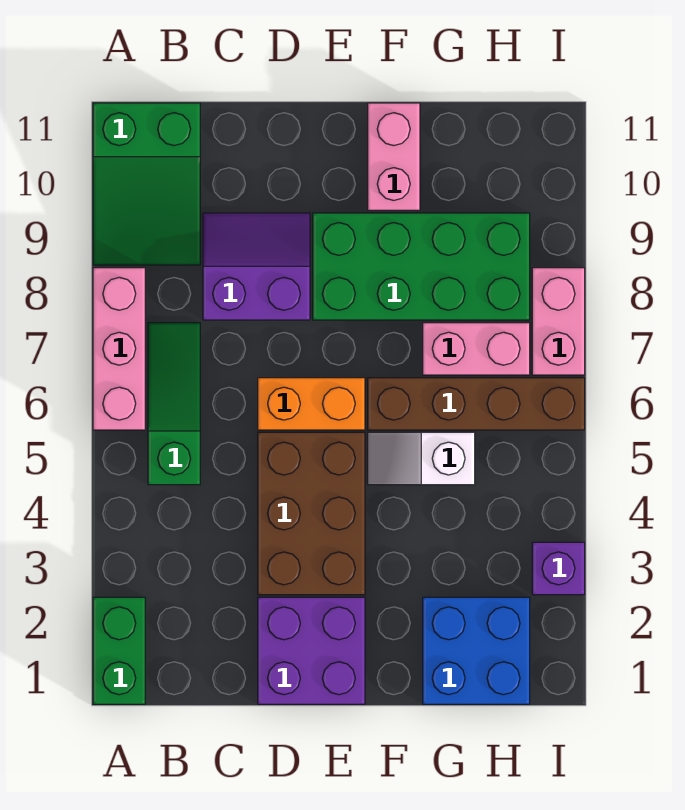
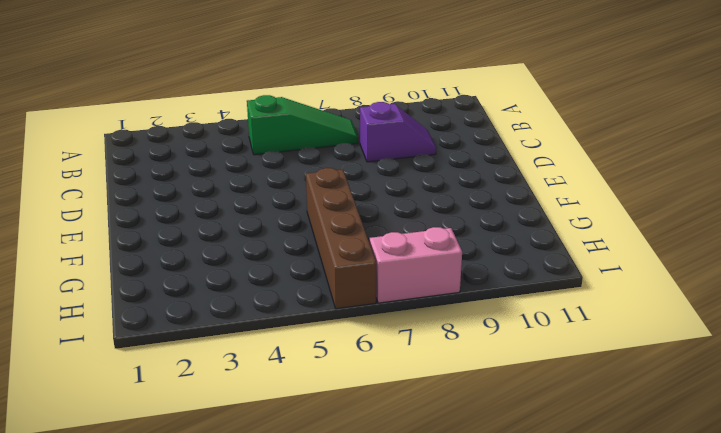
purple 1x2 slope [360,102,436,162] -> purple 2x2 slope [203,213,310,320]
none -> green 1x2 brick [93,597,145,704]
none -> pink 1x3 brick [93,268,145,430]
none -> green 2x3 slope [93,103,200,265]

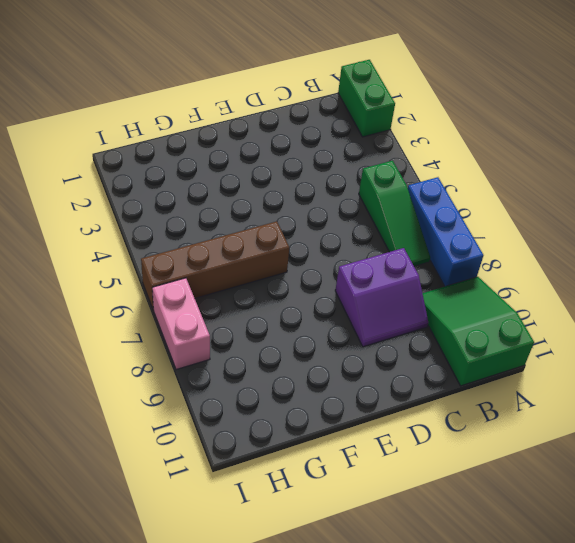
blue 1x3 brick [408,177,483,286] -> pink 1x3 brick [93,268,145,430]
none -> purple 2x2 brick [258,597,365,704]
none -> brown 2x3 brick [258,432,365,595]
none -> orange 1x2 brick [258,378,365,430]

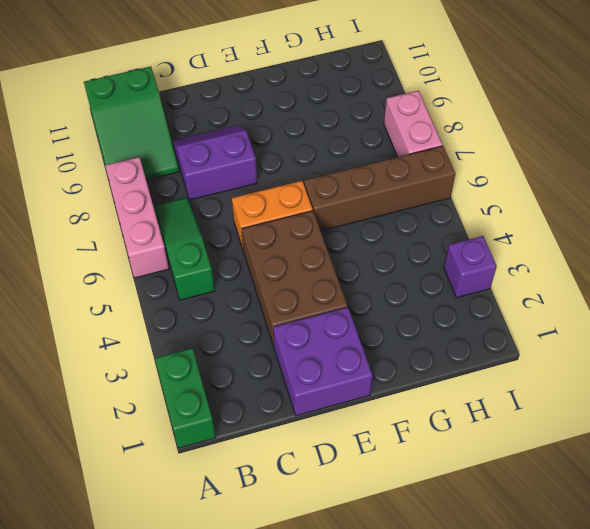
none -> green 2x4 brick [313,213,530,320]
none -> white 1x2 slope [368,432,475,485]
none -> pink 1x2 brick [368,103,420,210]

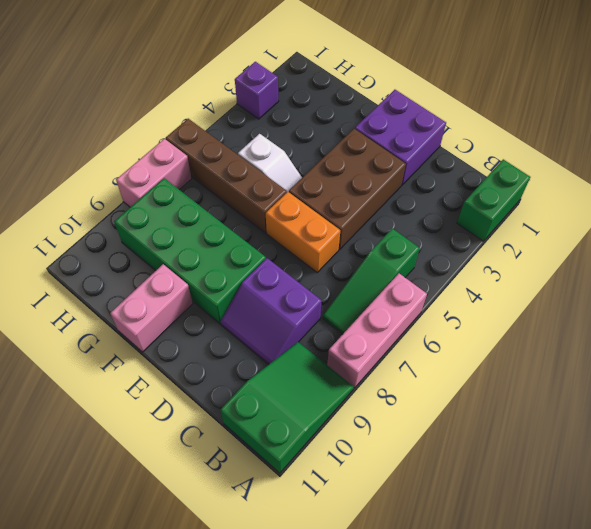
none -> blue 2x2 brick [423,597,530,704]
none -> pink 1x2 brick [423,323,530,375]

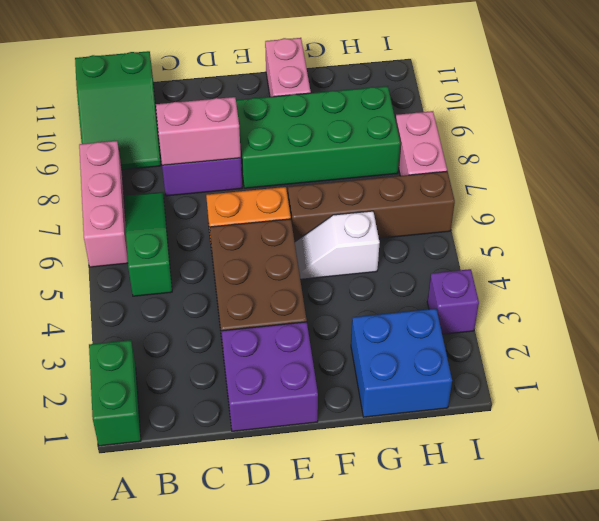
pink 1x2 brick [156,97,241,165] -> pink 1x2 brick moved to [423,323,530,375]

